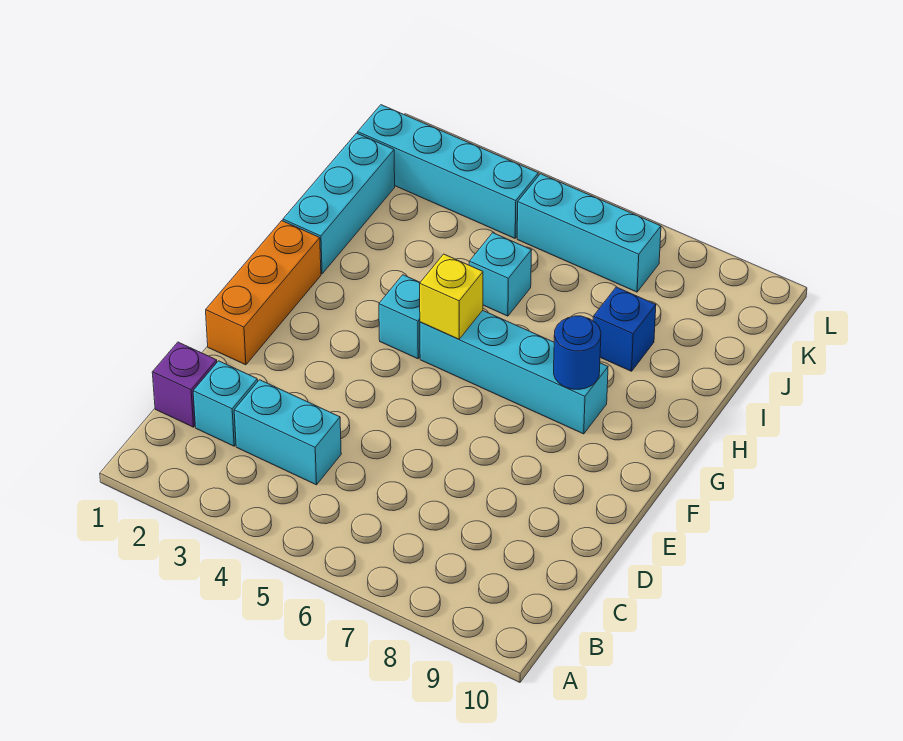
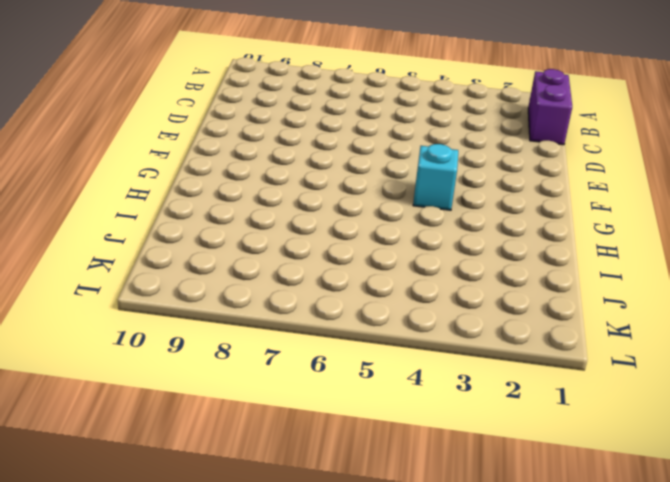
purple 1x2 brick [528,69,572,145] -> purple 1x1 brick [152,342,217,427]
none -> cyan 1x1 brick [193,361,258,446]
none -> cyan 1x2 brick [234,380,341,485]
none -> orange 1x3 brick [206,221,321,365]

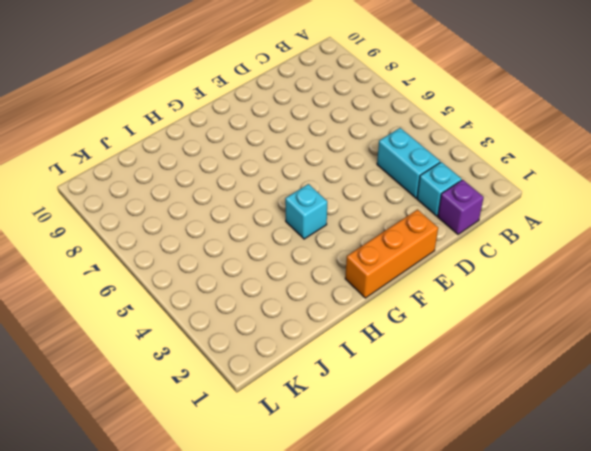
none -> cyan 1x4 brick [420,311,608,434]
none -> cyan 1x3 brick [283,133,395,274]
none -> cyan 1x1 brick [469,233,532,316]

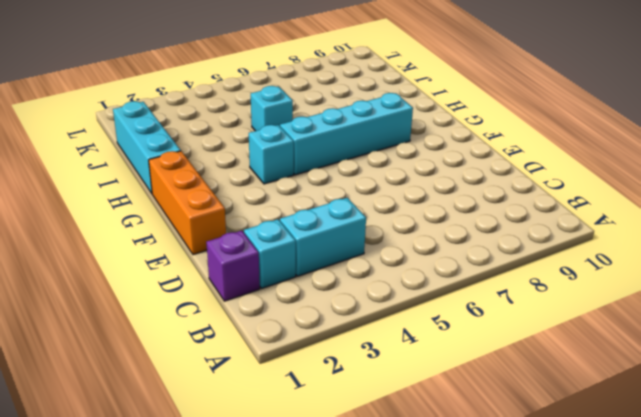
none -> blue 1x1 brick [593,287,656,371]
none -> cyan 1x4 brick [358,105,538,238]
none -> cyan 1x3 brick [517,174,661,292]

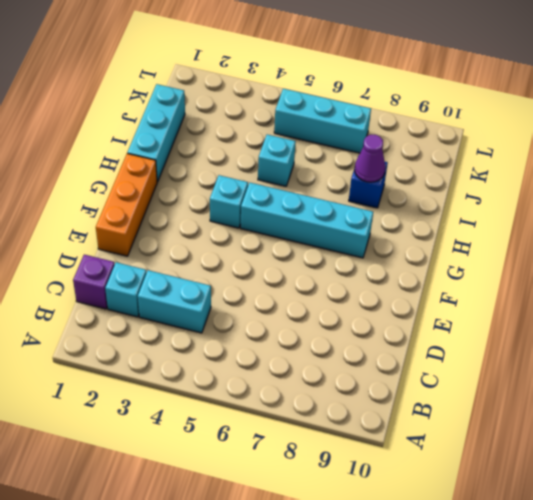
purple 1x1 cone [355,135,385,182] -> none
none -> cyan 1x4 brick [358,105,538,238]
none -> yellow 1x1 brick [420,254,483,339]
none -> blue 1x1 round brick [554,316,601,389]

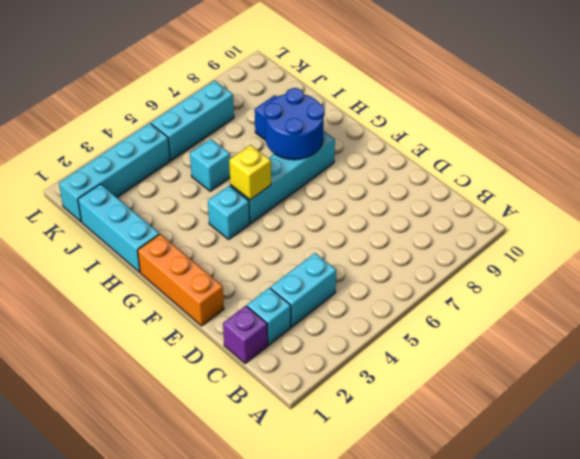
blue 2x2 round brick [264,88,325,160] -> blue 1x1 round brick [554,316,601,389]

